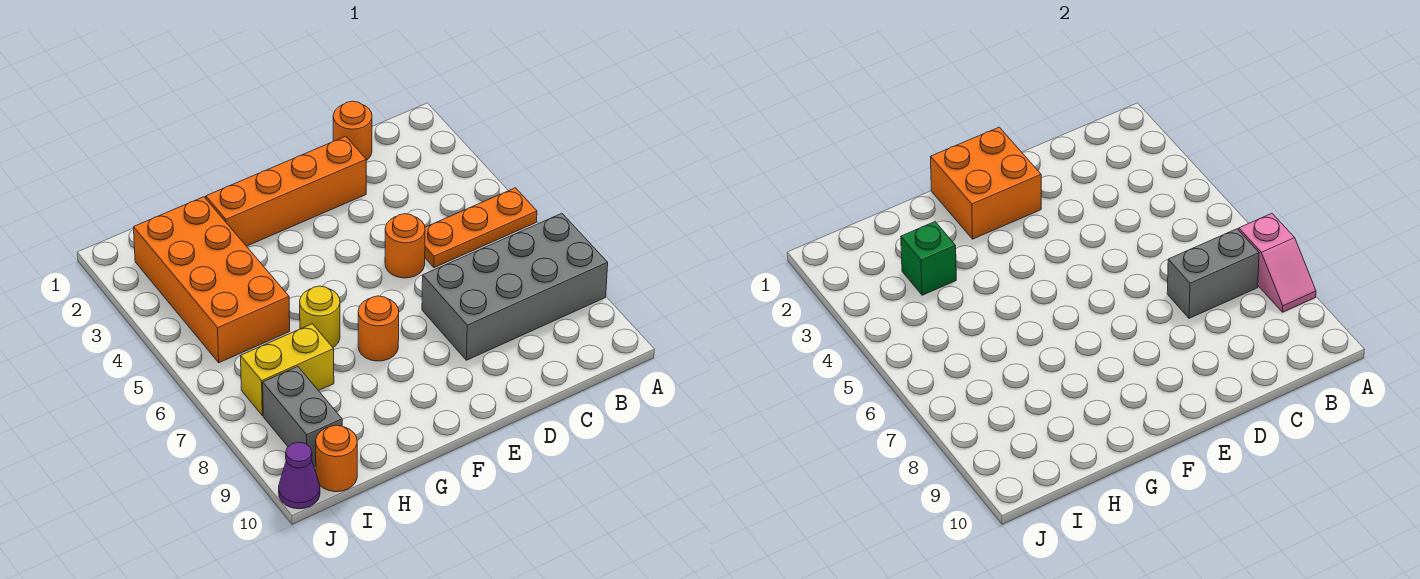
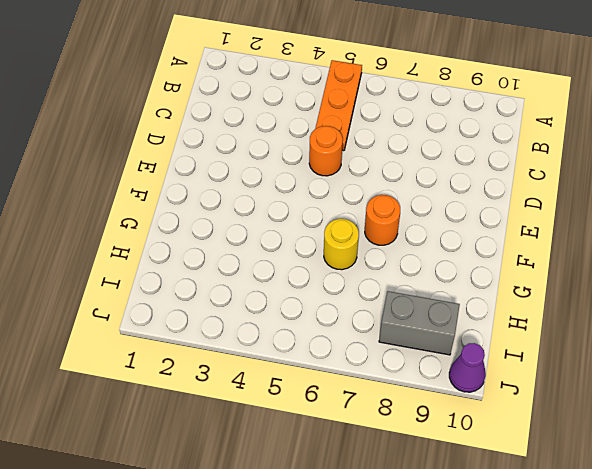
none -> grey 2x4 brick [422,213,608,360]
none -> orange 1x1 round brick [333,101,372,160]
none -> orange 1x4 brick [206,136,366,246]

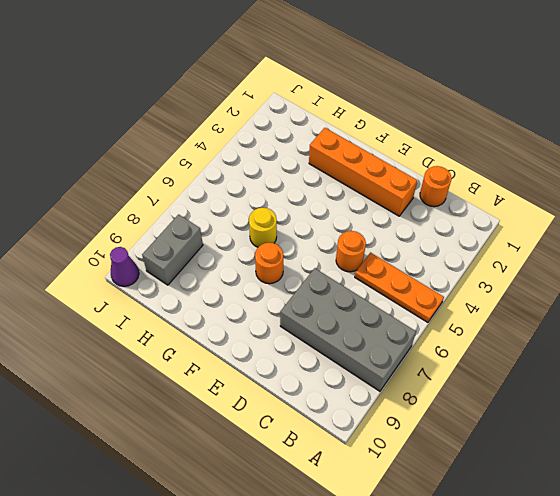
none -> orange 2x4 brick [134,197,290,363]
none -> yellow 1x2 brick [241,324,334,416]
none -> orange 1x1 round brick [316,425,357,492]

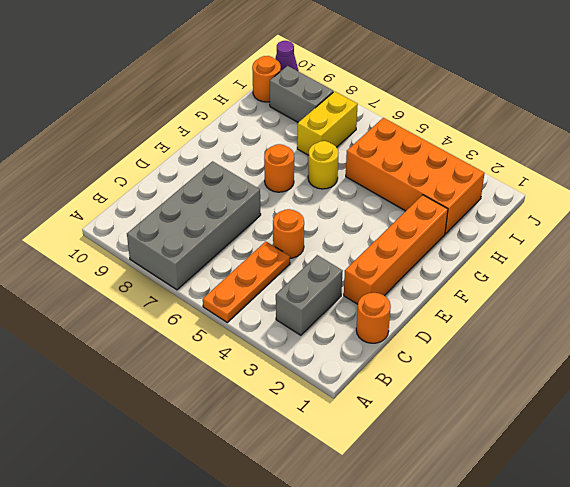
grey 1x2 brick [276,255,343,335] -> grey 1x2 brick moved to [1167,229,1259,318]
none -> pink 1x2 slope [1239,213,1316,312]
none -> orange 2x2 brick [931,127,1041,239]
none -> green 1x1 brick [901,222,956,295]

